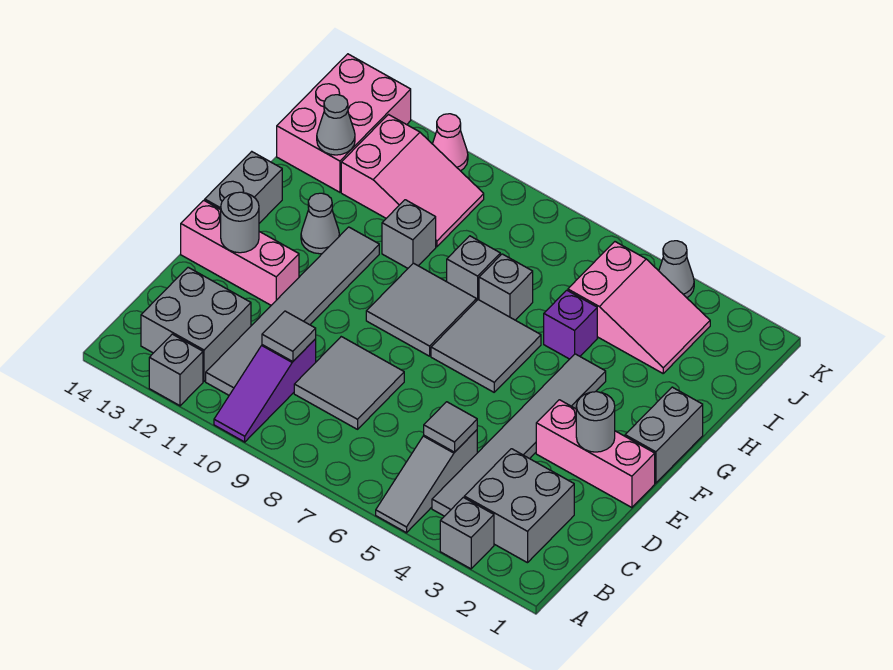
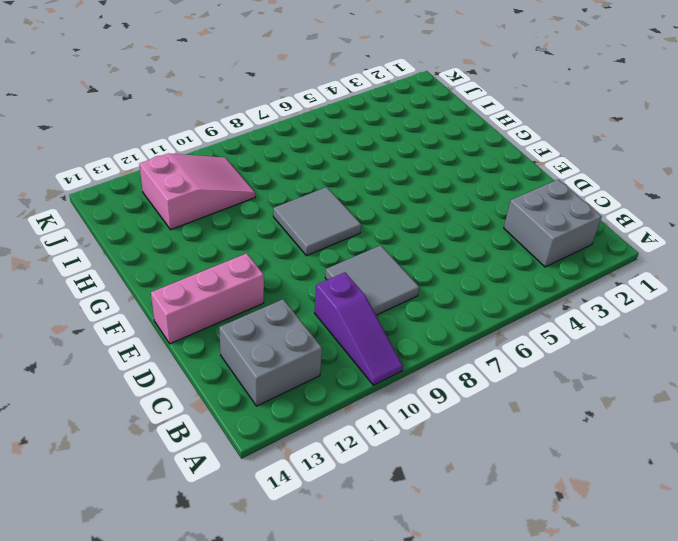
none -> grey 1x1 brick [440,497,494,569]
none -> grey 1x3 slope [376,430,477,533]
none -> grey 1x1 brick [149,334,203,406]
none -> grey 1x6 tile [432,354,606,516]

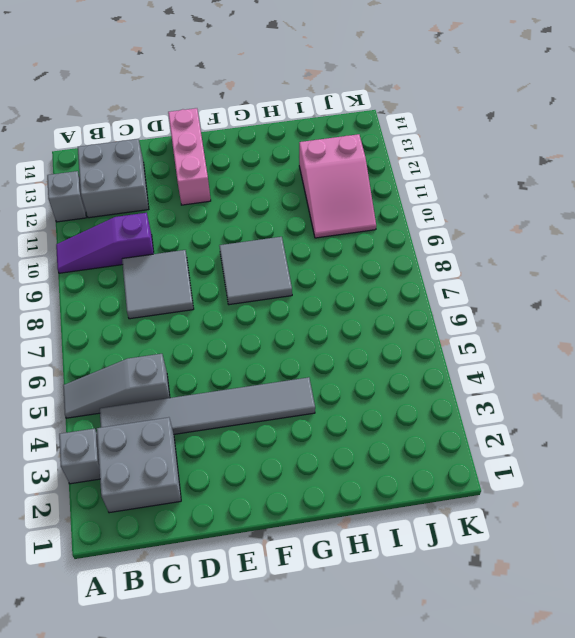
none -> grey 1x6 tile [206,227,379,395]
none -> pink 1x3 brick [536,400,655,508]
none -> grey 1x2 brick [625,387,703,483]
none -> grey 2x2 tile [431,300,541,392]

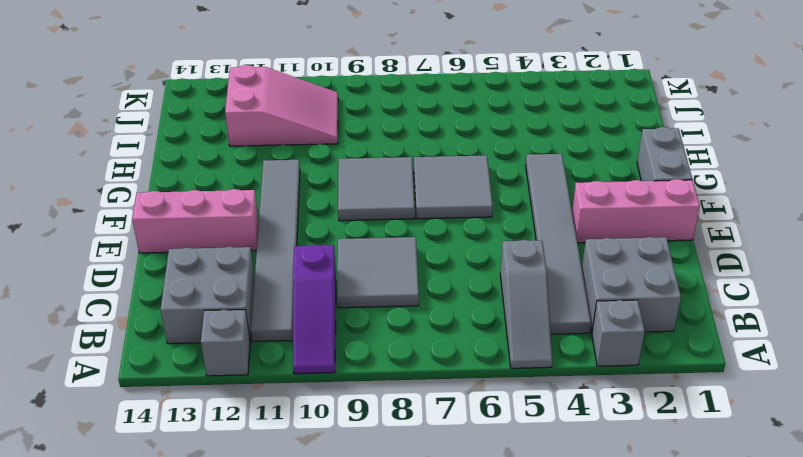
none -> grey 1x2 brick [205,152,282,223]
none -> grey 1x1 cone [301,193,339,254]
none -> purple 1x1 brick [544,290,597,359]
none -> grey 1x1 brick [479,254,533,320]

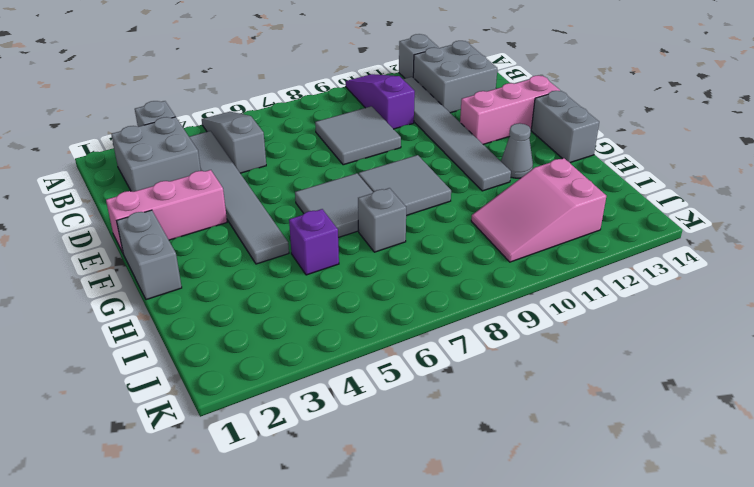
none -> grey 1x1 brick [447,236,500,301]
none -> grey 1x1 brick [382,200,436,268]
none -> pink 2x3 slope [568,242,710,373]
none -> pink 2x3 brick [277,54,411,192]

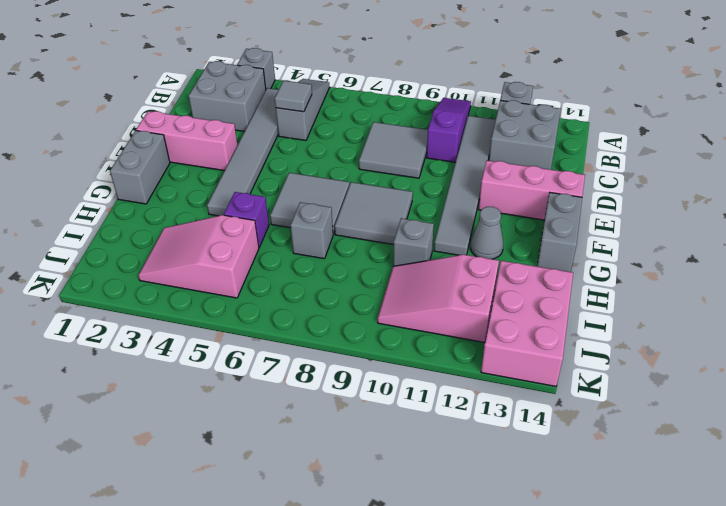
none -> grey 1x1 brick [447,236,500,301]
none -> grey 1x1 cone [659,241,694,298]
none -> pink 1x1 cone [433,114,468,171]
none -> grey 1x1 tile [262,311,316,362]

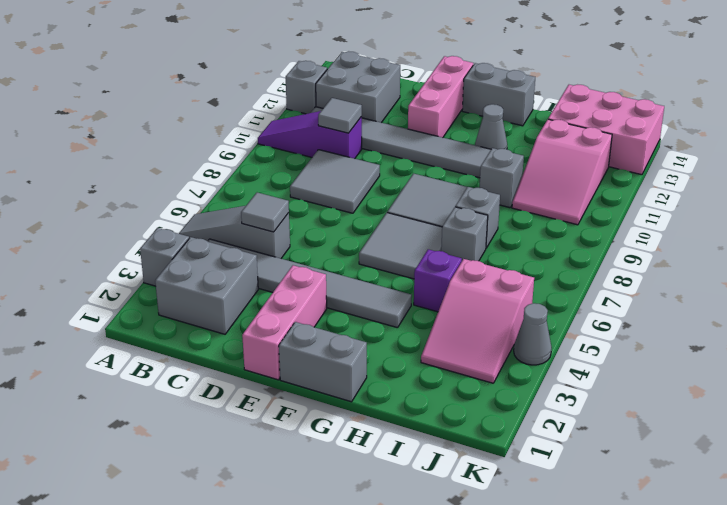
none -> pink 1x1 cone [433,114,468,171]
none -> grey 1x1 round brick [576,392,615,452]
none -> grey 1x1 round brick [221,192,259,253]
none -> grey 1x1 cone [317,95,355,155]

